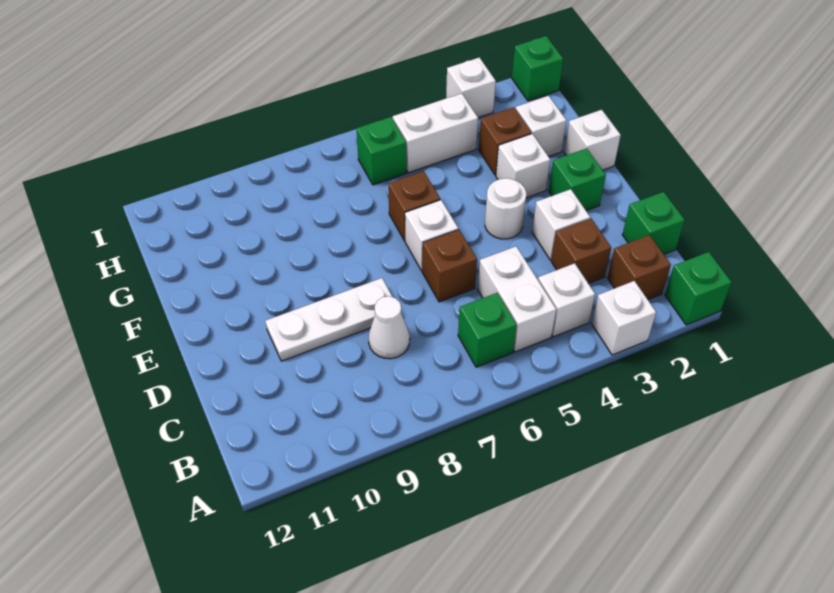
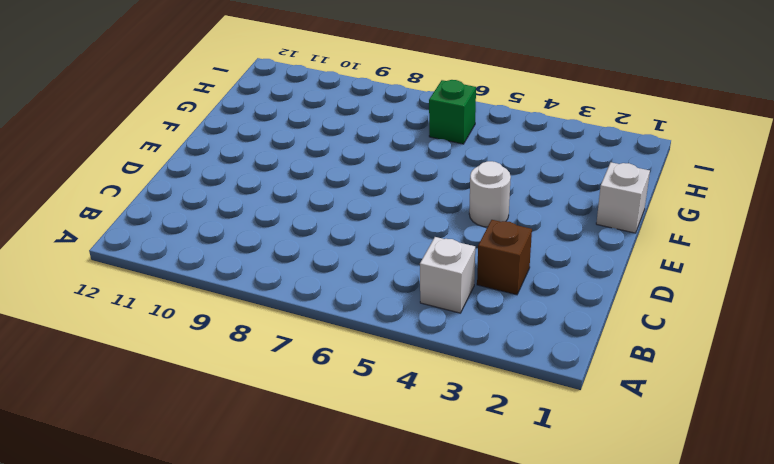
none -> green 1x1 brick [665,252,732,325]
none -> white 1x1 brick [592,281,656,355]
none -> brown 1x1 brick [608,235,671,299]

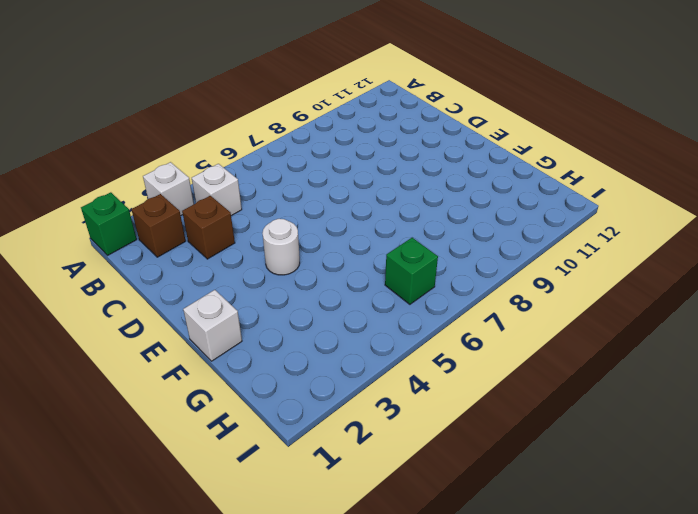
none -> white 1x2 brick [478,246,556,352]
none -> green 1x1 brick [458,293,517,367]
none -> green 1x1 brick [622,192,685,254]

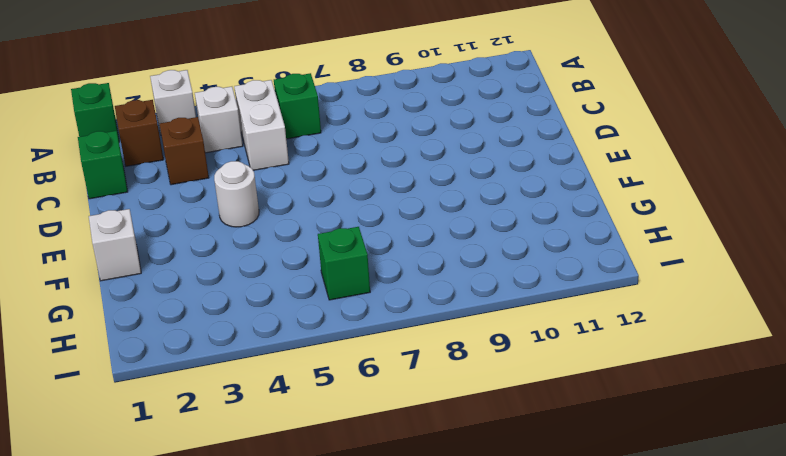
none -> white 1x1 cone [369,296,410,359]
none -> white 1x1 brick [532,189,590,260]
none -> brown 1x1 brick [422,230,477,302]

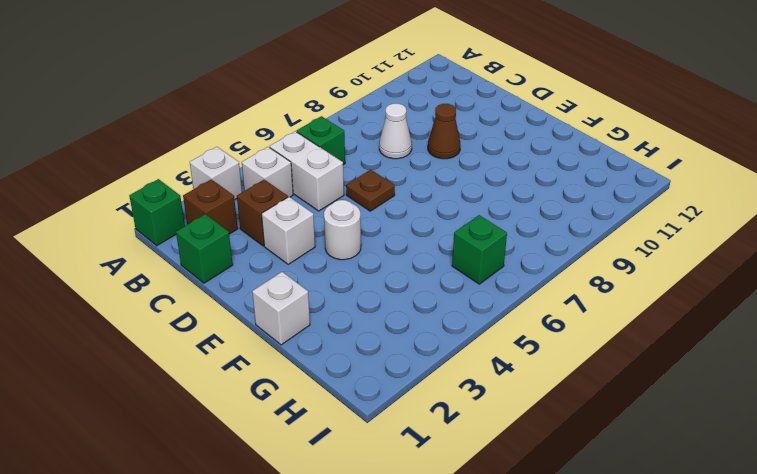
brown 1x1 plate [346,170,395,211] -> brown 1x1 brick [422,230,477,302]
brown 1x1 cone [428,104,460,159] -> white 1x3 plate [265,278,392,361]
none -> green 1x1 brick [549,148,606,211]
none -> white 1x1 brick [405,200,458,271]
none -> white 1x1 brick [496,134,550,198]

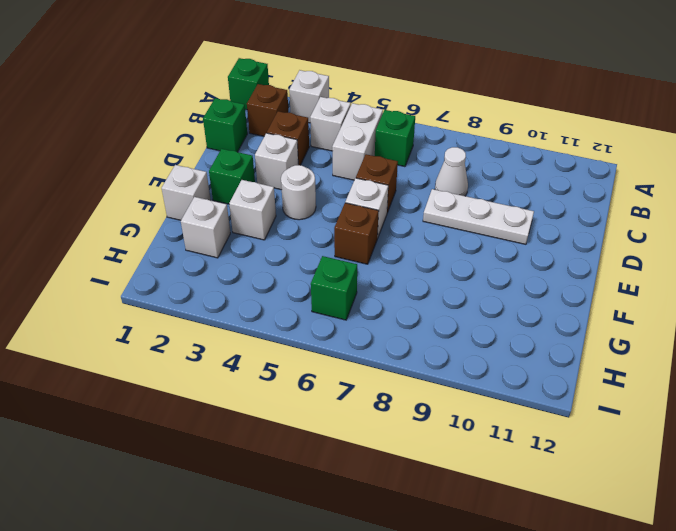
none -> brown 1x1 brick [479,107,531,175]
none -> white 1x2 brick [393,93,478,173]
none -> green 1x1 brick [512,36,563,101]

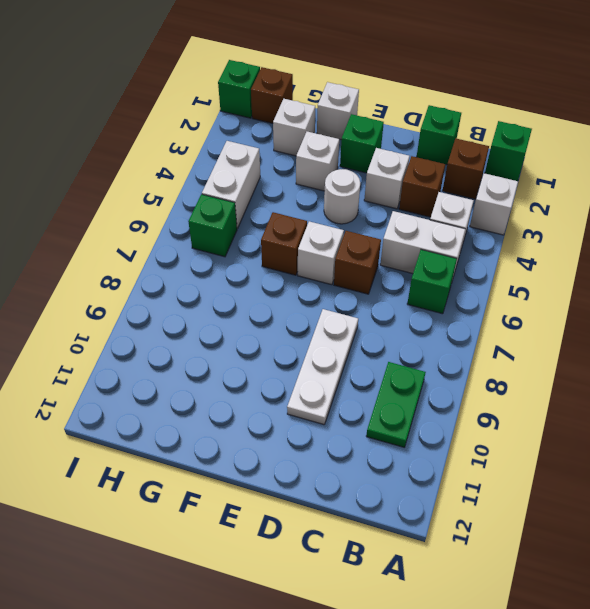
green 1x2 plate [366,362,426,447] -> none
brown 1x1 brick [251,67,293,123] -> brown 1x1 brick moved to [479,107,531,175]
none -> white 1x1 cone [369,296,410,359]
none -> white 1x1 brick [446,57,496,118]

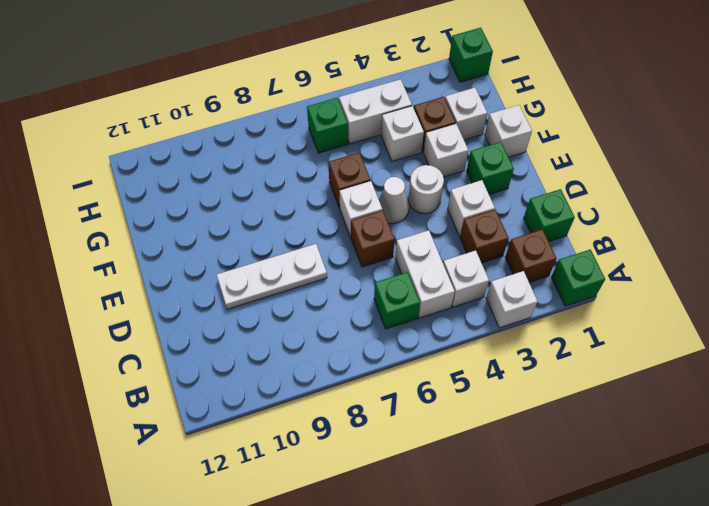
white 1x1 cone [379,177,409,223] -> white 1x1 cone moved to [369,296,410,359]
white 1x1 brick [381,106,424,161] -> white 1x1 brick moved to [446,57,496,118]

